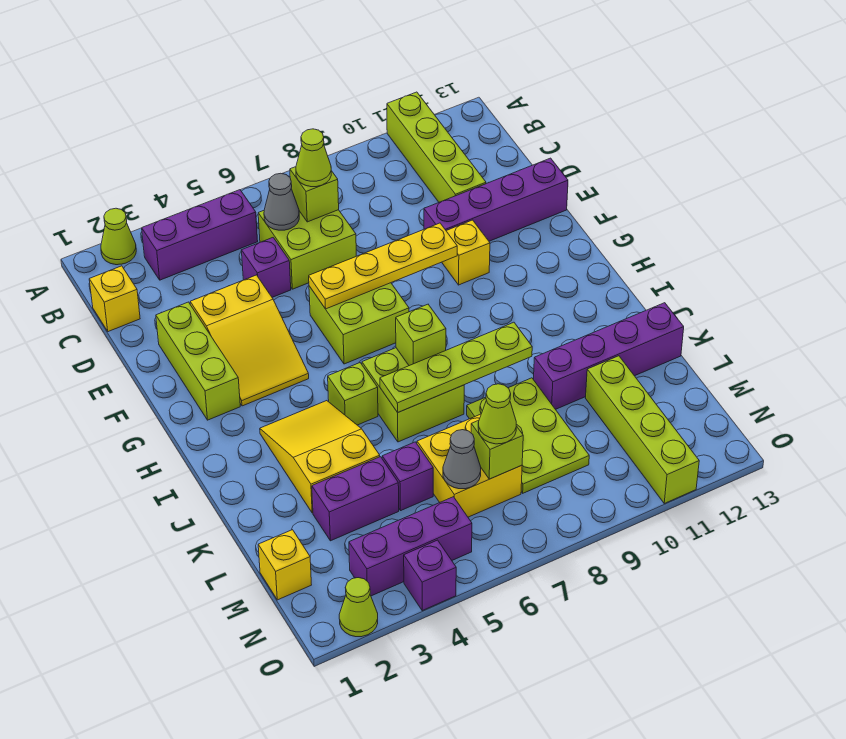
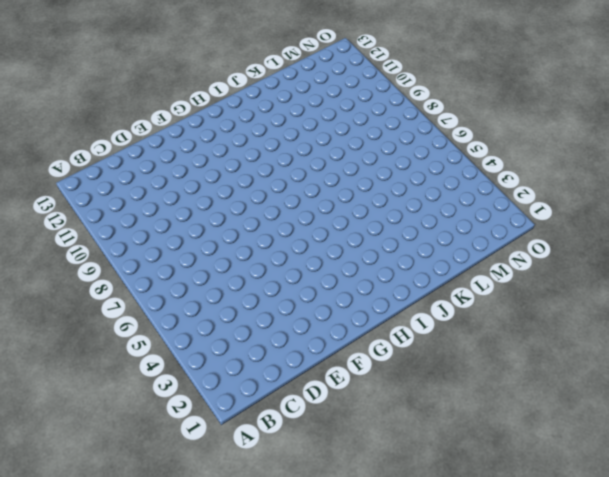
none -> lime 1x1 cone [101,208,136,265]
none -> lime 1x4 brick [387,92,486,202]
none -> purple 1x3 brick [142,190,258,280]
none -> yellow 1x1 brick [89,266,140,332]

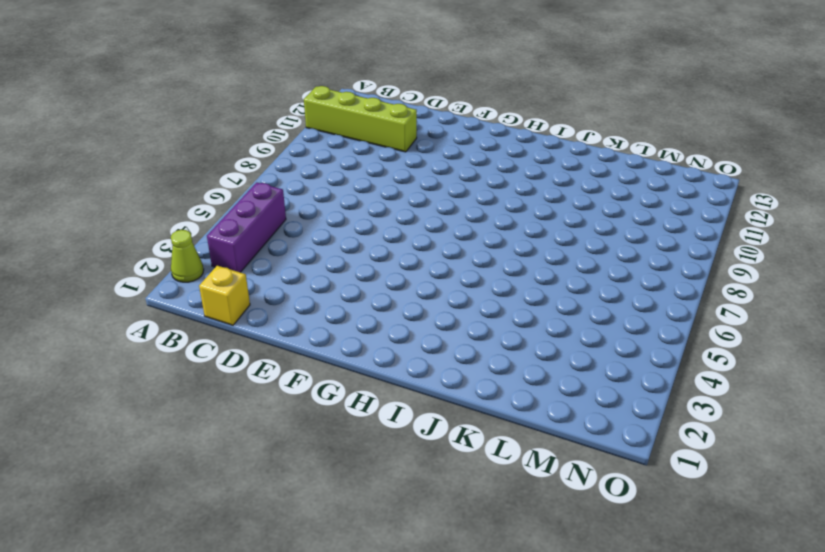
none -> lime 2x2 brick [258,210,356,289]
none -> purple 1x1 brick [241,238,291,297]
none -> lime 1x3 brick [156,302,240,420]
none -> yellow 2x3 slope [190,275,309,406]

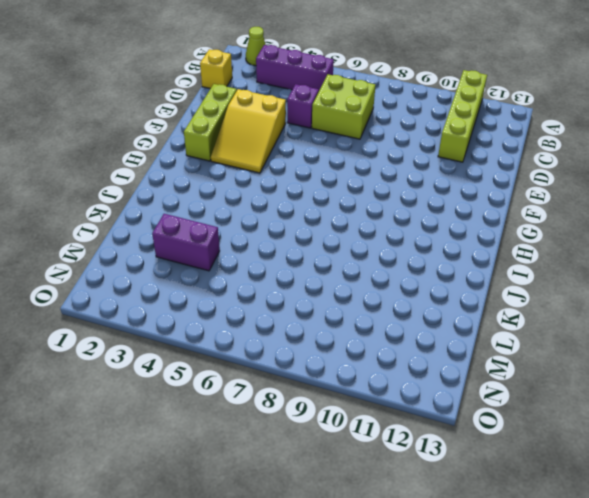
none -> purple 1x4 brick [424,158,568,241]
none -> lime 2x2 brick [309,283,409,364]
none -> yellow 1x1 brick [442,220,490,285]
none -> yellow 2x3 slope [260,401,380,513]

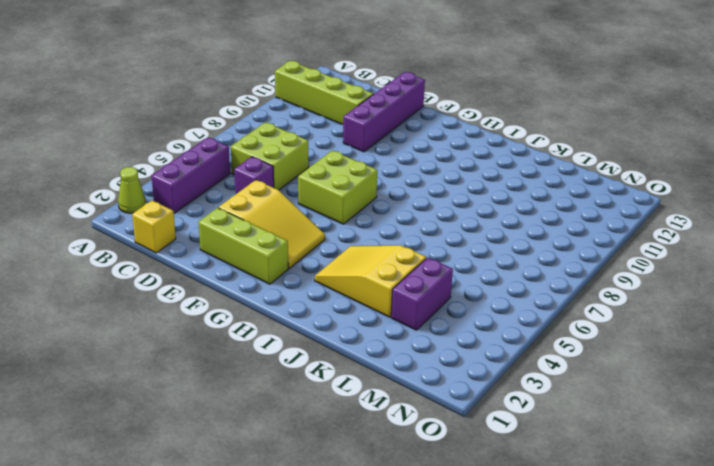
none -> yellow 1x1 brick [442,220,490,285]
none -> lime 1x1 brick [328,363,378,425]
none -> lime 2x2 brick [362,348,464,442]
none -> lime 2x3 plate [467,378,589,493]

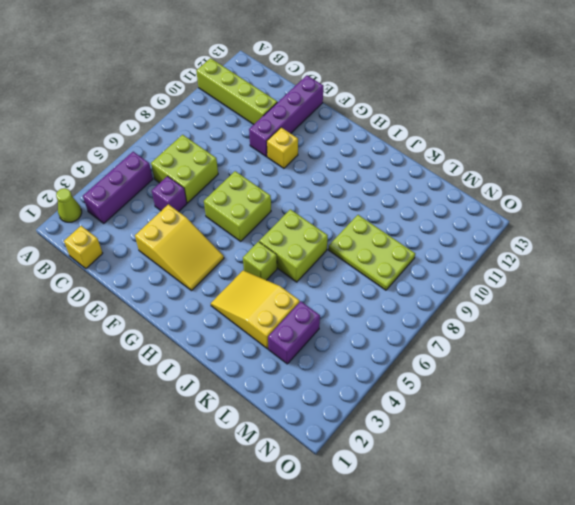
none -> lime 1x3 brick [156,302,240,420]
none -> purple 1x4 brick [534,303,684,409]
none -> purple 1x1 brick [382,442,433,511]
none -> yellow 2x2 brick [417,414,522,517]

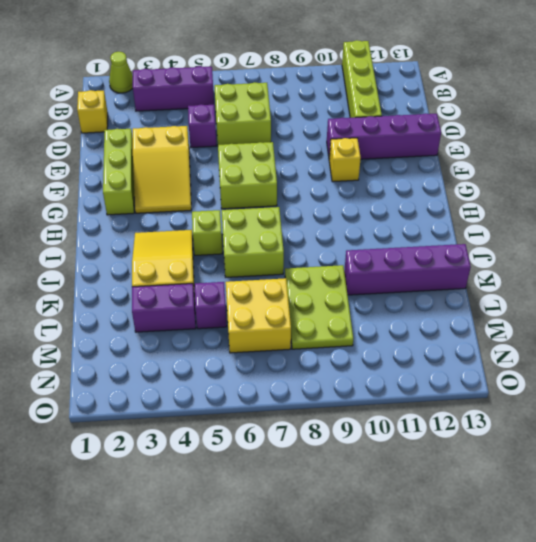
none -> lime 1x4 brick [586,356,699,503]
none -> yellow 1x1 brick [258,530,311,600]
none -> purple 1x3 brick [349,497,472,596]
none -> lime 1x1 cone [339,578,378,637]

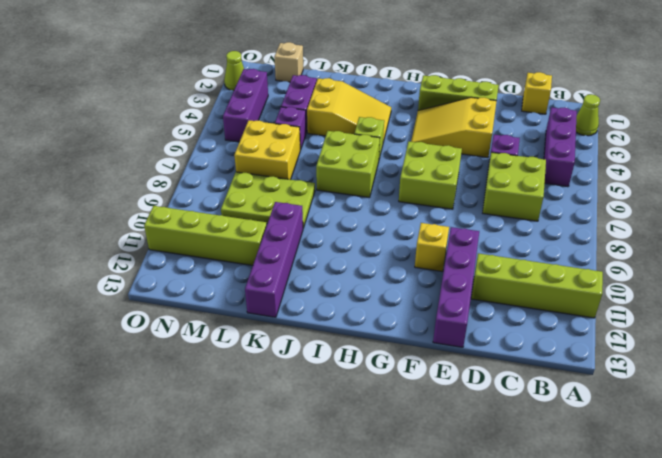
tan 1x1 brick [274,42,303,82] -> yellow 1x1 brick [258,530,311,600]
none -> purple 1x1 brick [404,540,456,611]
none -> grey 1x1 cone [264,173,299,230]
none -> lime 1x1 brick [290,167,339,222]
none -> yellow 1x4 plate [309,223,457,309]

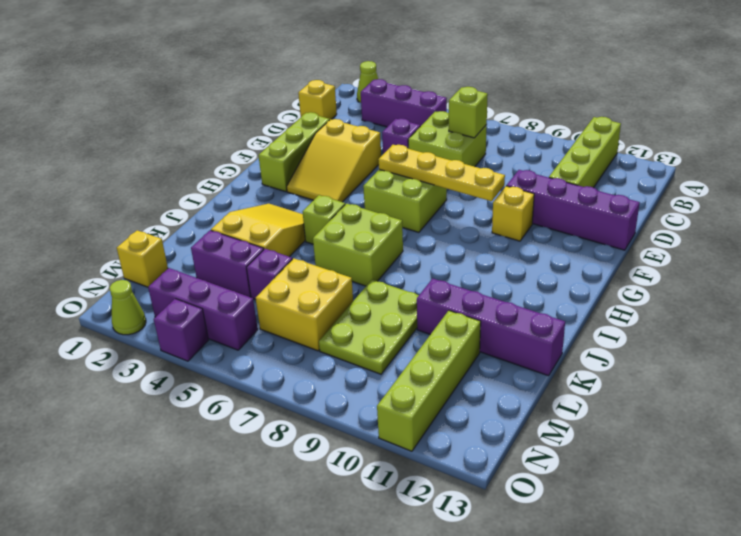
none -> grey 1x1 cone [264,173,299,230]
none -> lime 1x1 brick [396,304,446,366]
none -> lime 1x4 plate [380,322,532,412]
none -> grey 1x1 cone [443,430,481,489]

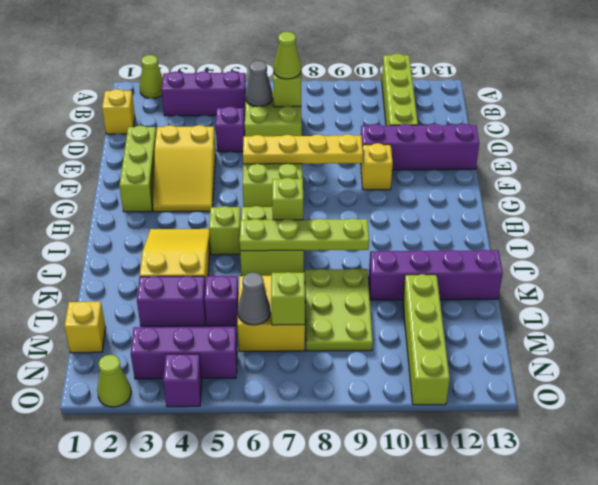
none -> lime 1x1 cone [478,384,516,444]

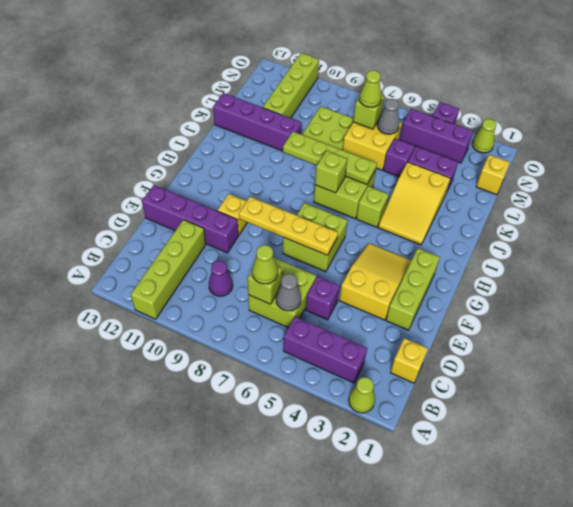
purple 1x1 cone [209,261,233,296] -> none

